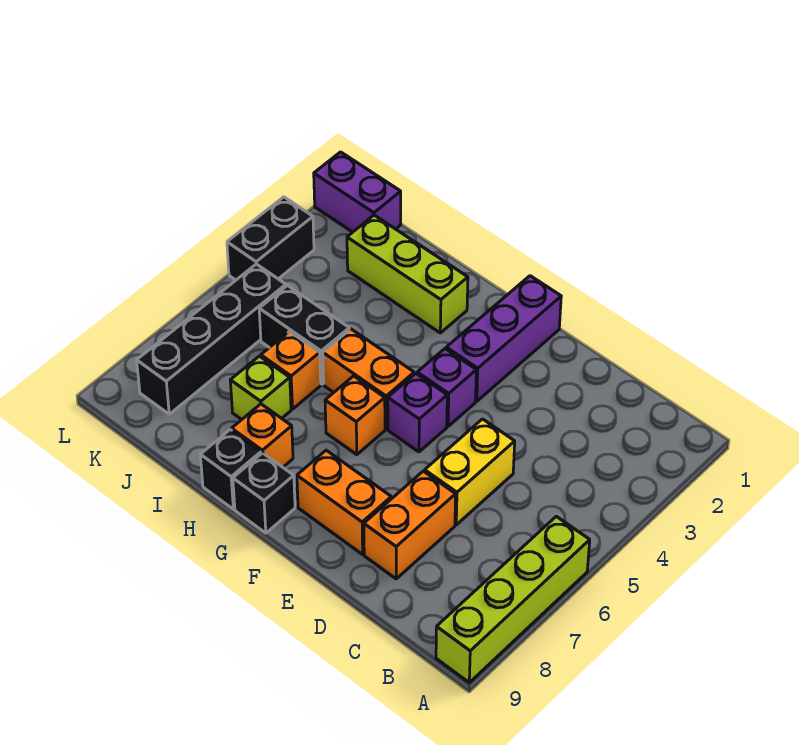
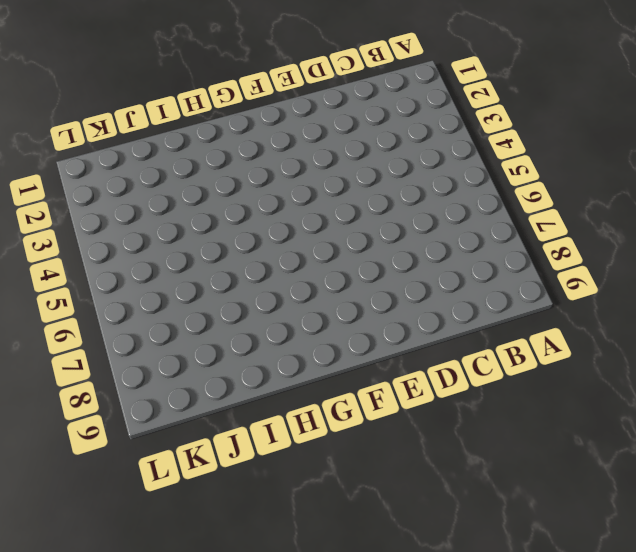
none -> lime 1x4 brick [436,516,590,682]
none -> yellow 1x2 brick [425,419,515,525]
none -> orange 1x2 brick [364,471,456,579]

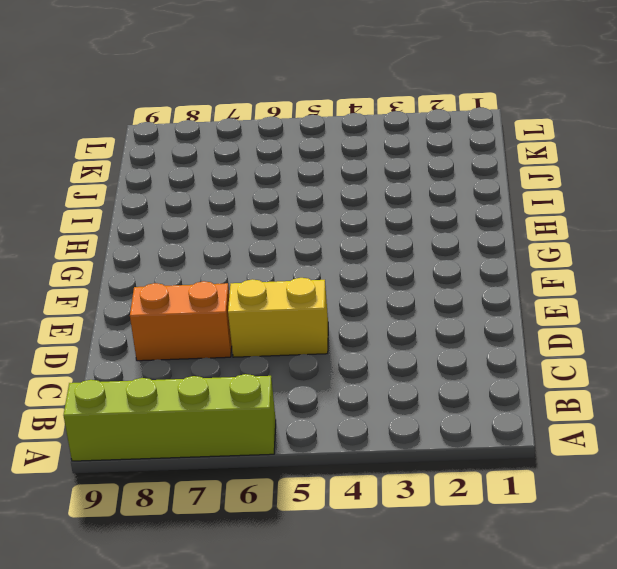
none -> orange 1x2 brick [297,450,391,554]
none -> purple 1x3 brick [446,276,561,401]
none -> purple 1x1 brick [417,349,476,426]

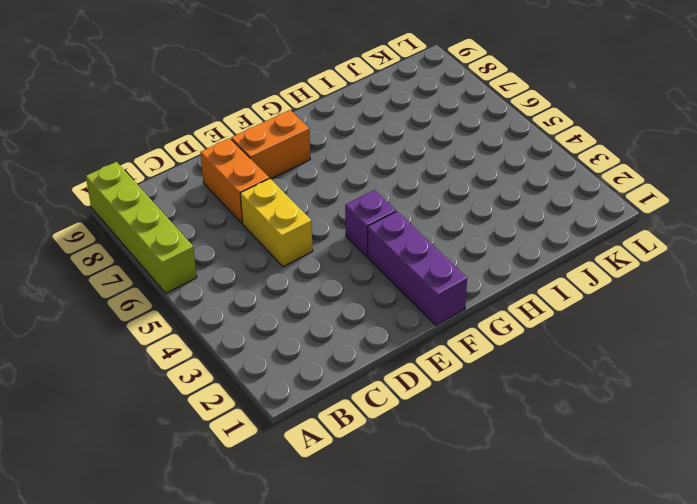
none -> purple 1x1 brick [388,374,447,452]
none -> orange 1x2 brick [323,329,414,429]
none -> orange 1x1 brick [325,376,385,455]

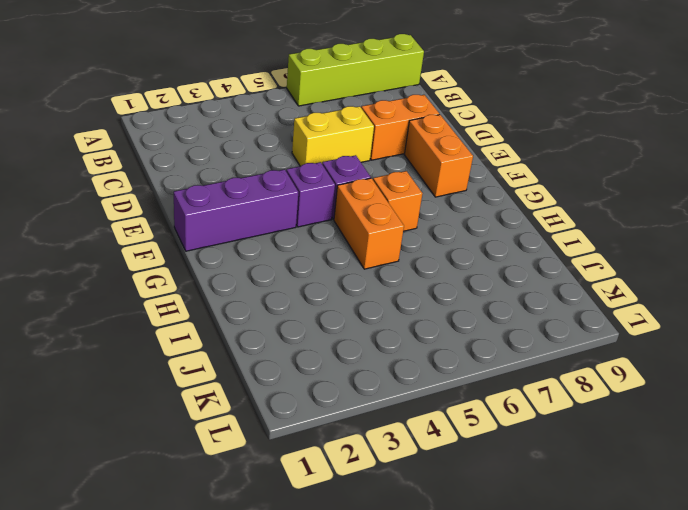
none -> black 1x1 brick [233,453,295,533]
none -> lime 1x3 brick [347,215,468,333]
none -> orange 1x1 brick [232,404,293,467]

